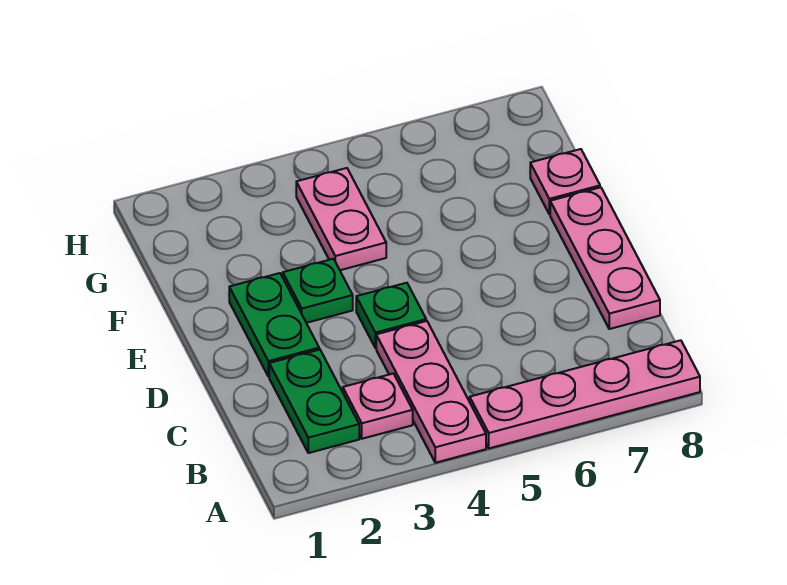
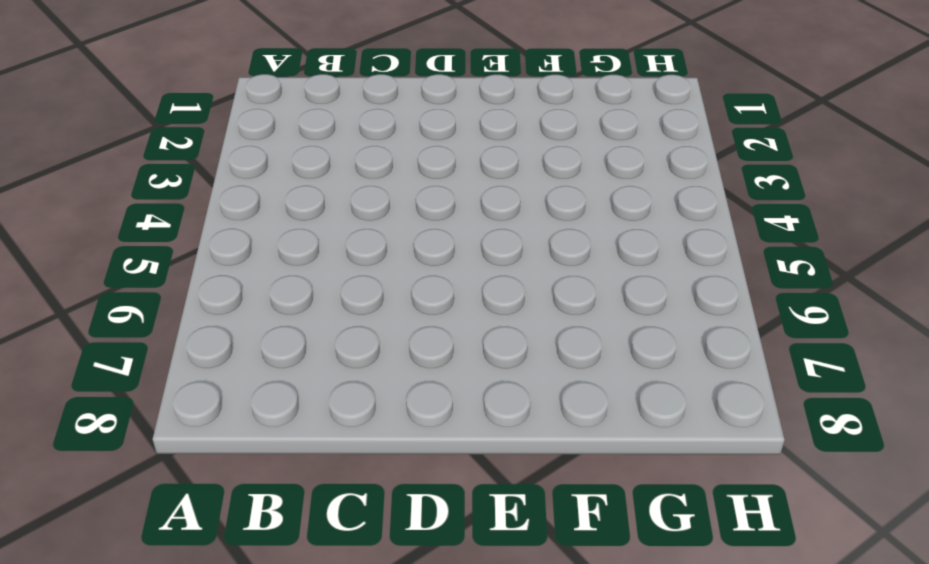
none -> pink 1x3 plate [376,321,486,463]
none -> pink 1x4 plate [470,340,700,448]

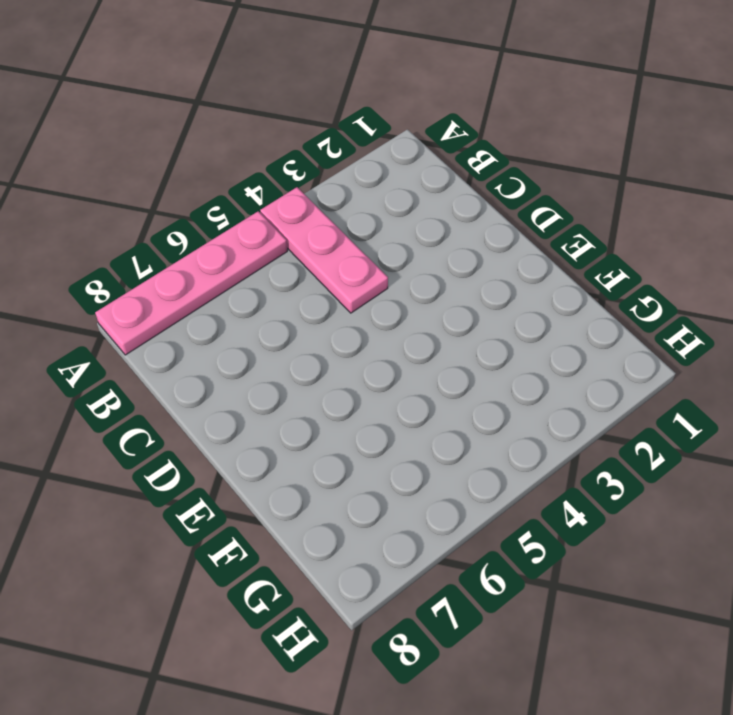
none -> green 1x2 plate [269,350,359,453]
none -> pink 1x1 plate [343,374,413,439]

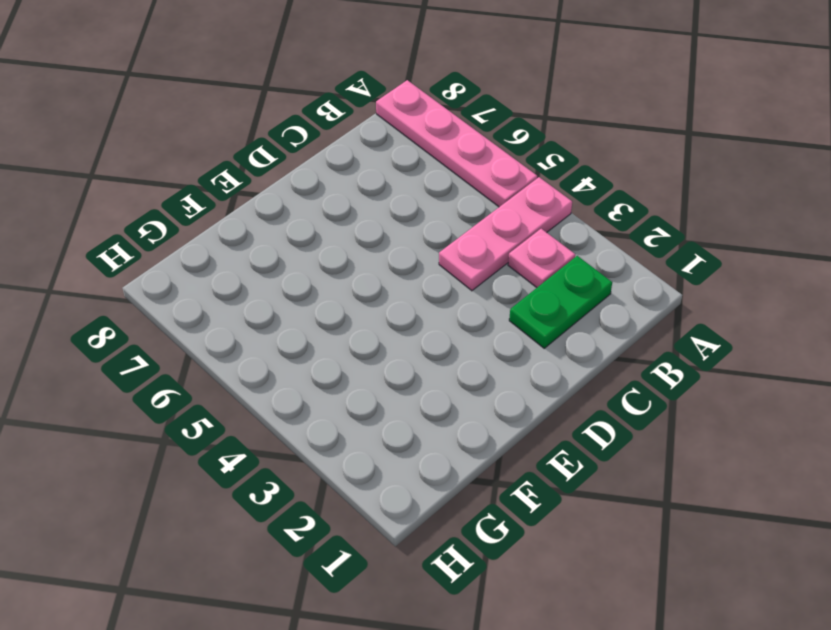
none -> pink 1x3 plate [550,187,660,329]
none -> green 1x2 plate [229,273,319,377]

